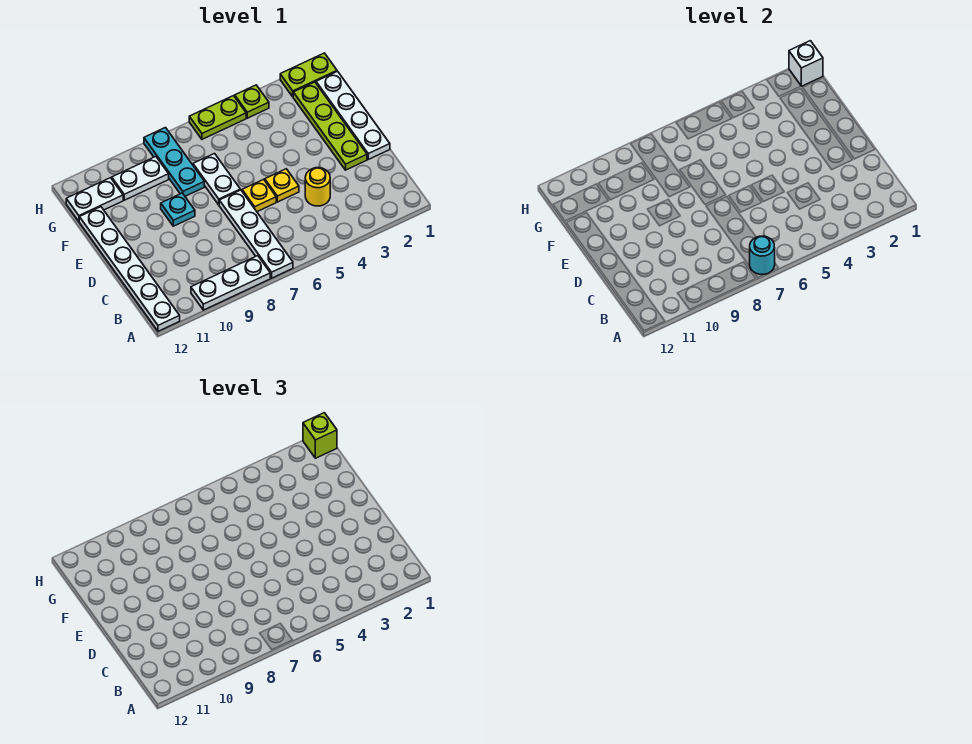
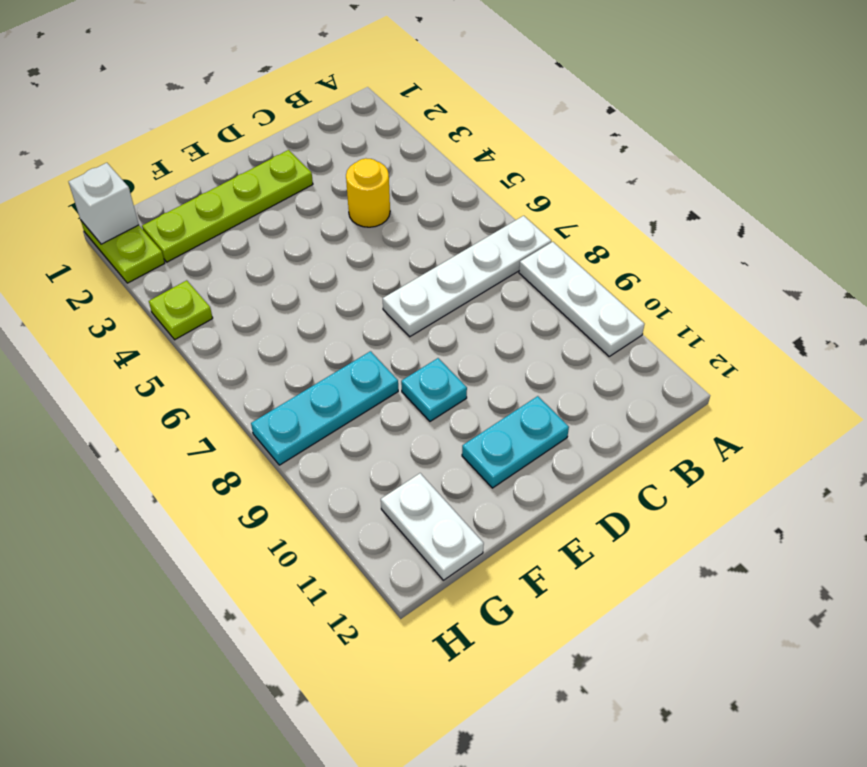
cyan 1x2 plate [462,396,569,488] -> none
none -> white 1x6 plate [79,207,180,331]
none -> white 1x4 plate [316,71,390,159]
none -> yellow 1x1 plate [265,169,299,202]

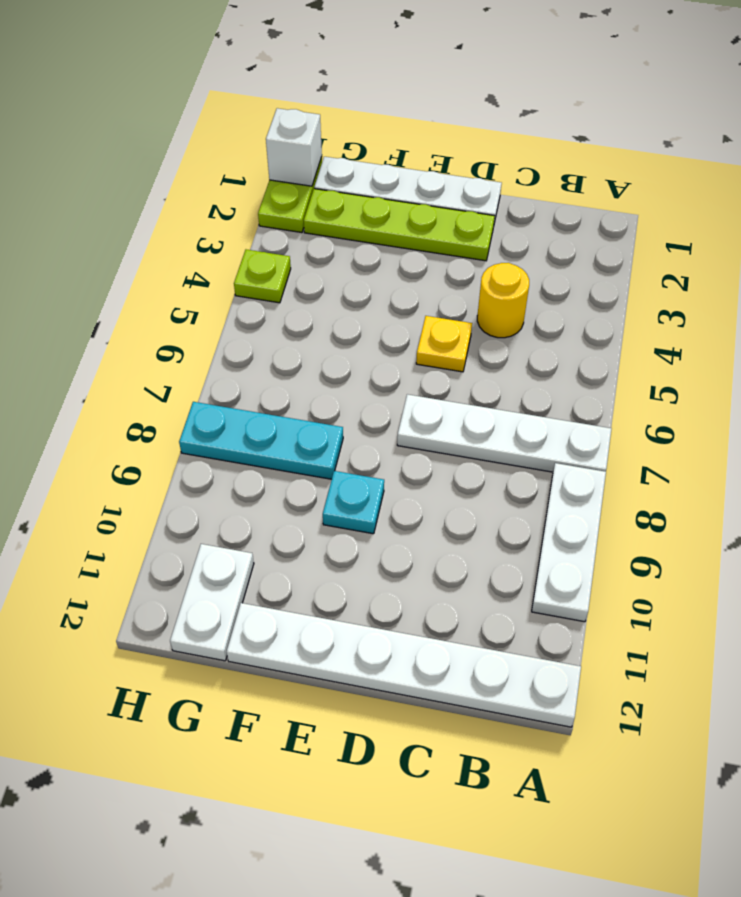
none -> yellow 1x1 plate [242,179,276,212]
none -> white 1x2 plate [193,154,240,205]
none -> white 1x2 plate [112,157,169,200]

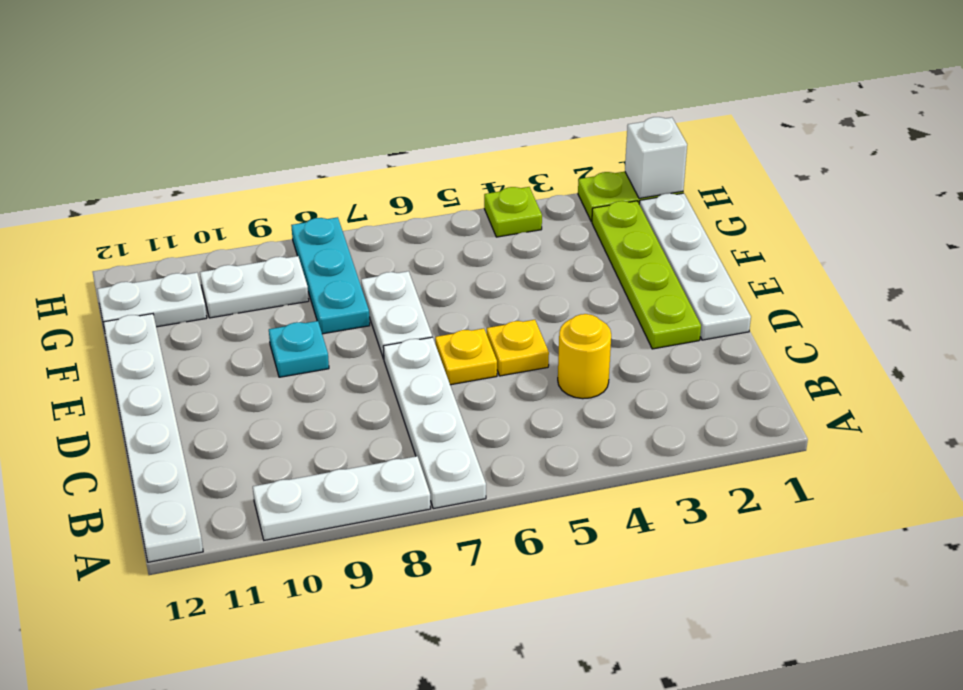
none -> lime 1x2 plate [189,96,246,139]
none -> cyan 1x1 round brick [750,236,775,275]
none -> lime 1x1 brick [303,413,337,458]

